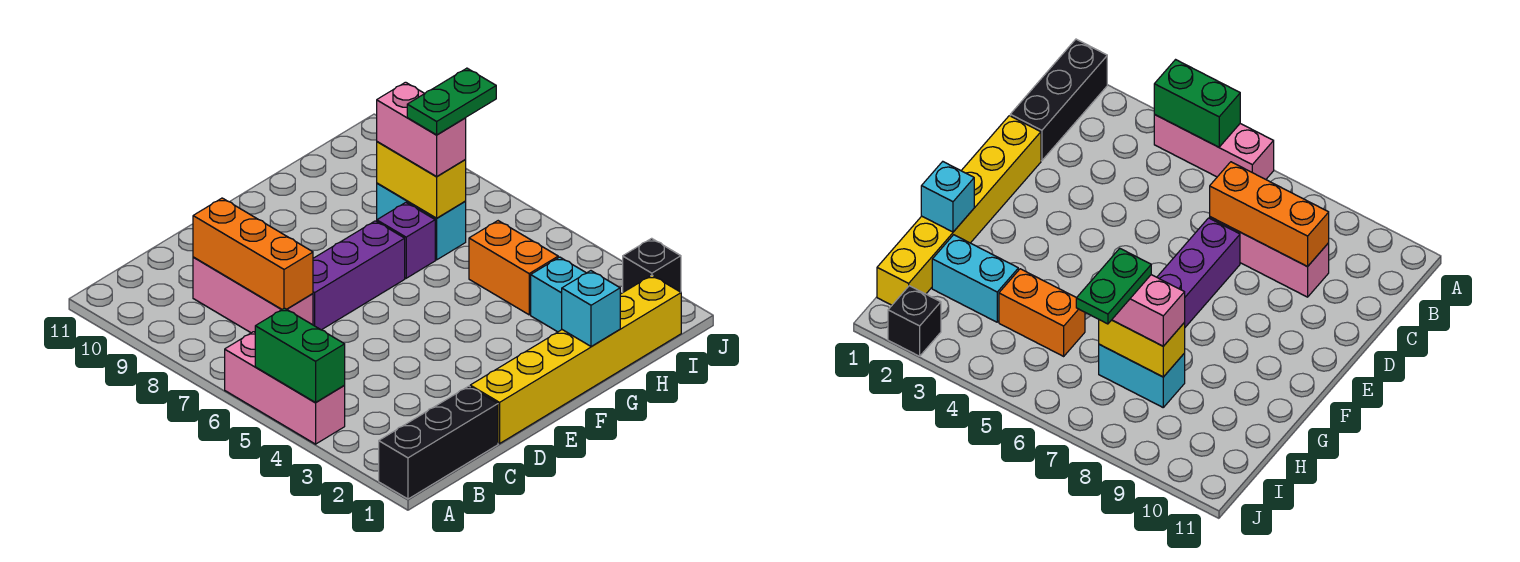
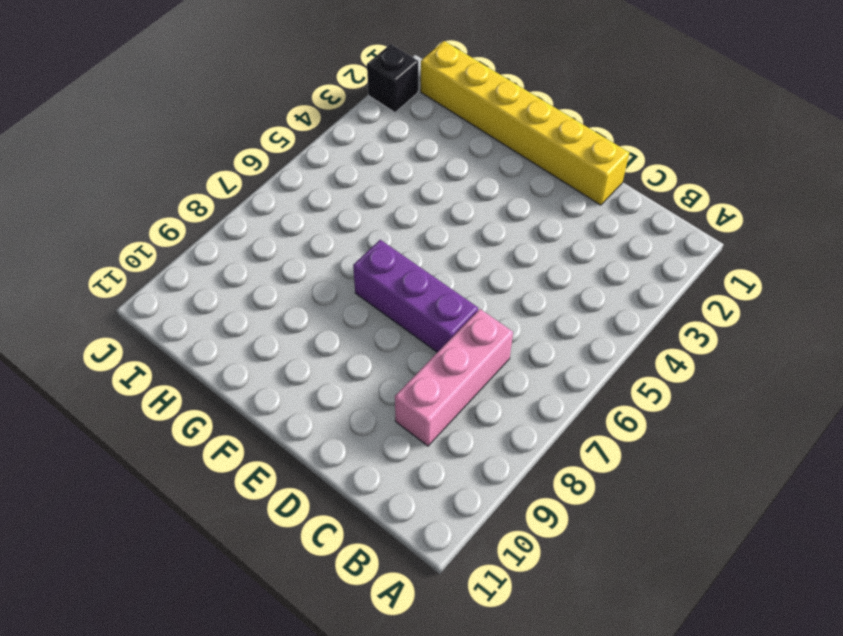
none -> black 1x3 brick [379,386,498,499]
none -> pink 1x3 brick [225,332,345,444]
none -> purple 1x1 brick [377,203,435,278]

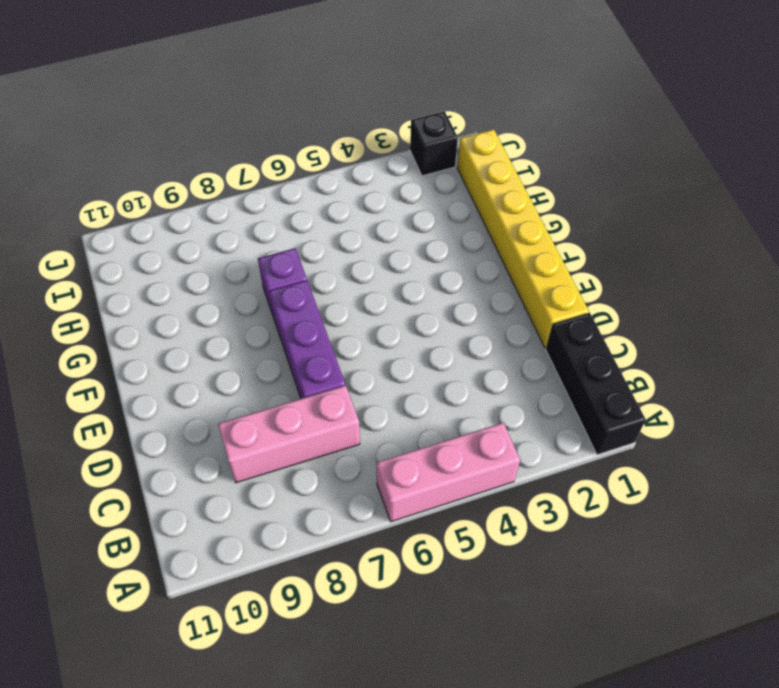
none -> cyan 1x2 brick [531,257,586,332]
none -> orange 1x2 brick [469,221,558,315]
none -> cyan 1x2 brick [377,183,466,260]

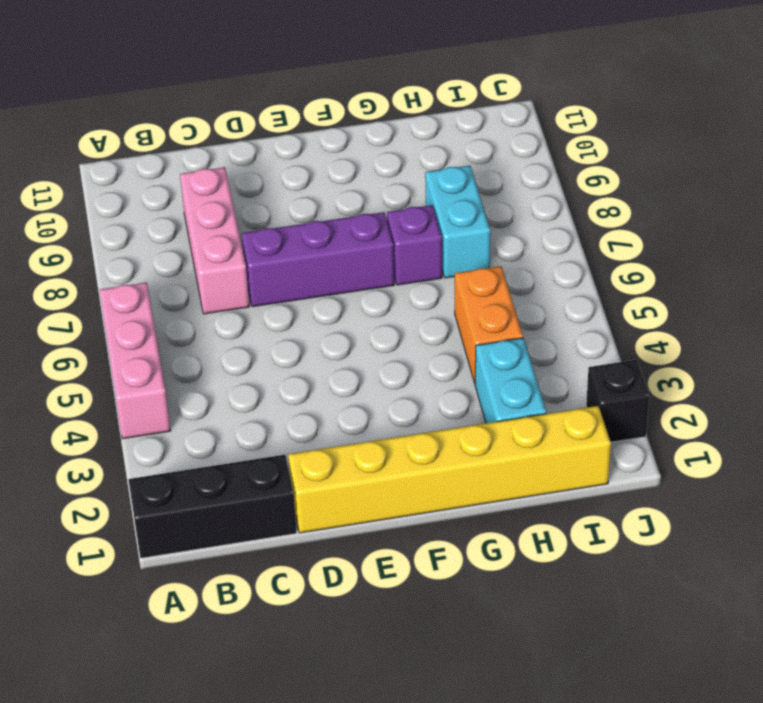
none -> green 1x2 brick [255,308,345,402]
none -> orange 1x3 brick [193,198,313,309]
none -> cyan 1x1 brick [562,271,620,346]

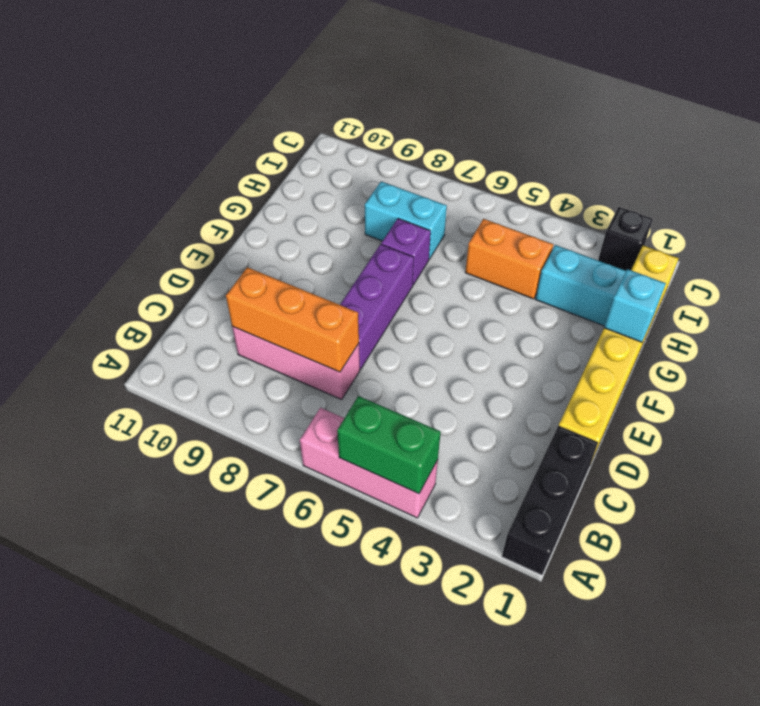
none -> yellow 1x2 brick [377,142,466,218]
none -> pink 1x2 brick [377,82,466,176]
none -> green 1x2 plate [407,68,496,135]

